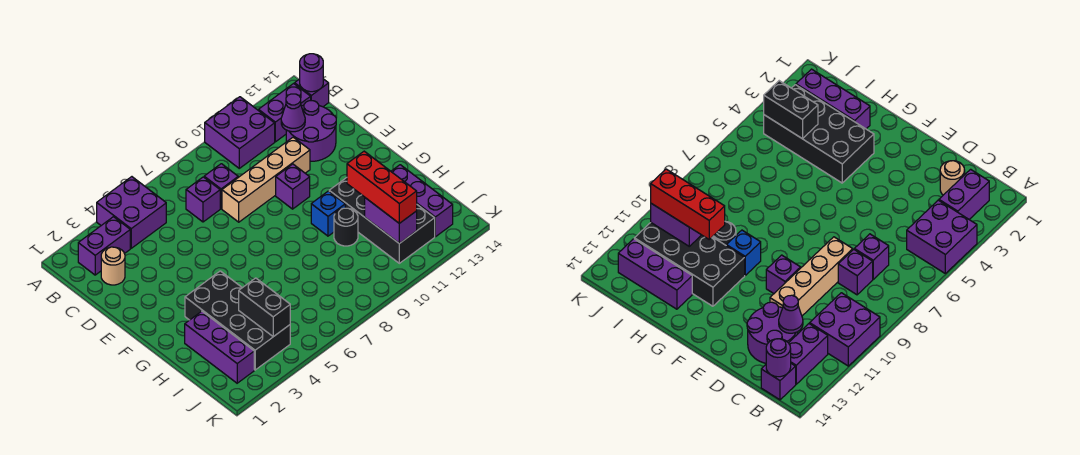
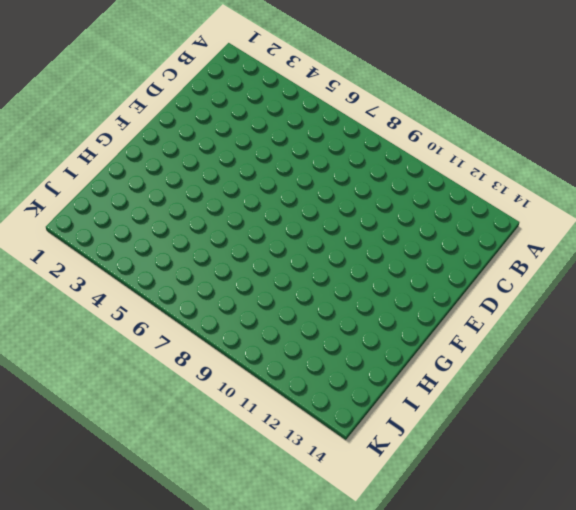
none -> purple 2x2 brick [97,177,166,248]
none -> purple 2x2 brick [205,97,275,168]
none -> purple 1x2 brick [78,217,130,275]

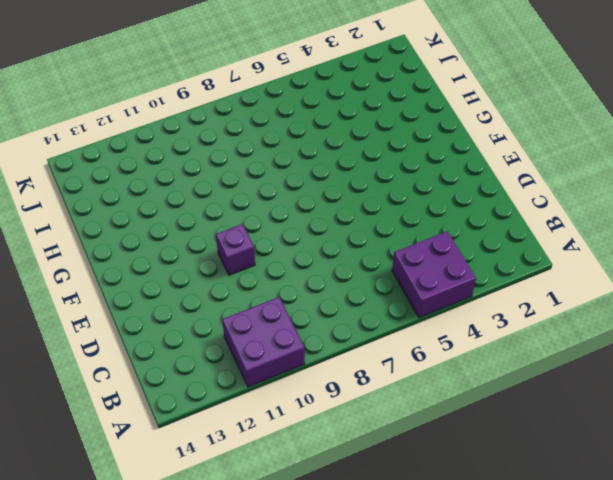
none -> purple 1x2 brick [78,217,130,275]
none -> purple 1x2 brick [259,83,311,142]
none -> purple 1x1 brick [295,79,329,107]

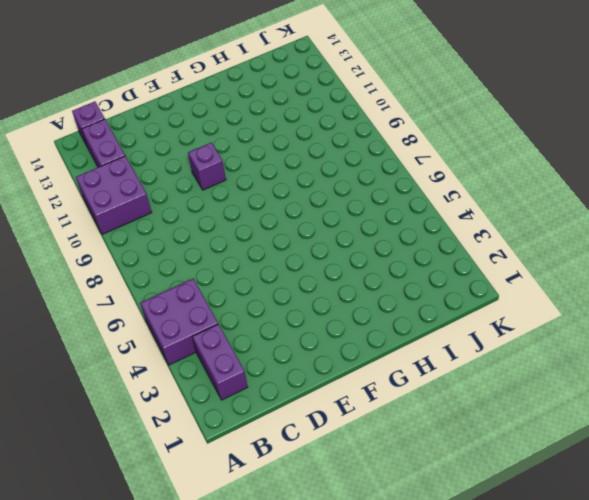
none -> tan 1x1 round brick [101,247,125,285]
none -> purple 1x1 brick [186,177,220,222]
none -> purple 1x1 brick [204,164,238,209]

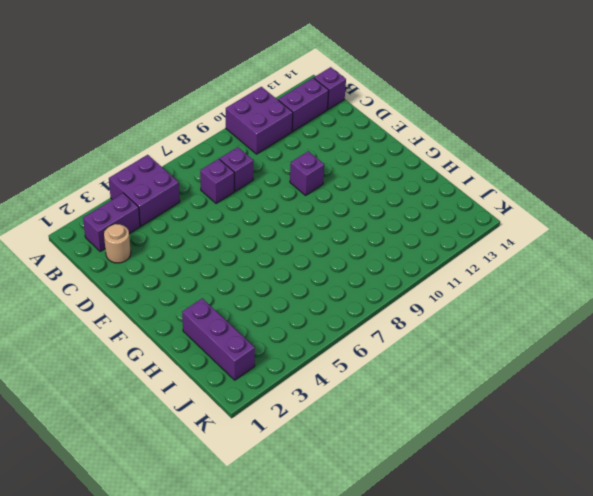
none -> purple 2x2 round brick [286,101,336,161]
none -> tan 1x4 brick [222,137,310,222]
none -> black 2x4 brick [185,271,290,370]

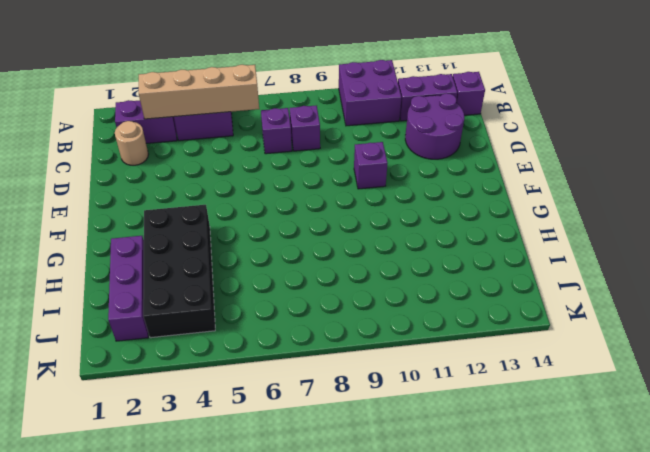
tan 1x4 brick [139,65,259,119] -> tan 1x4 brick moved to [222,137,310,222]
none -> blue 1x1 brick [311,191,345,236]
none -> black 2x4 brick [329,178,435,263]
none -> black 1x1 round brick [334,208,358,246]

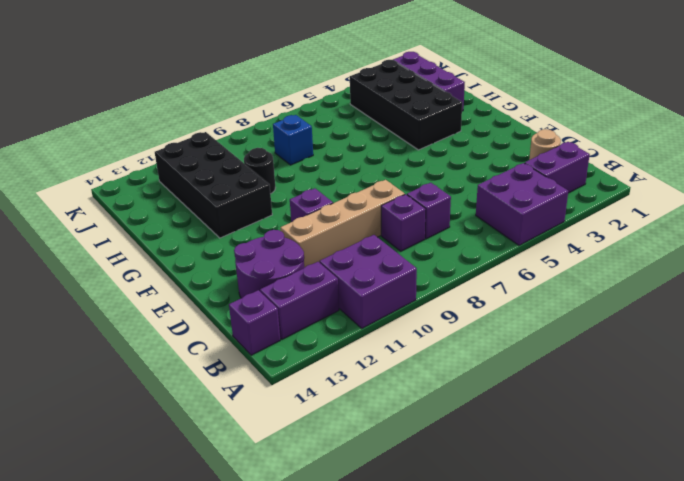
blue 1x1 brick [273,115,313,165] -> blue 1x1 brick moved to [311,191,345,236]
none -> purple 1x3 brick [391,165,453,237]
none -> purple 1x1 round brick [300,54,323,92]
none -> purple 1x1 cone [281,94,305,132]

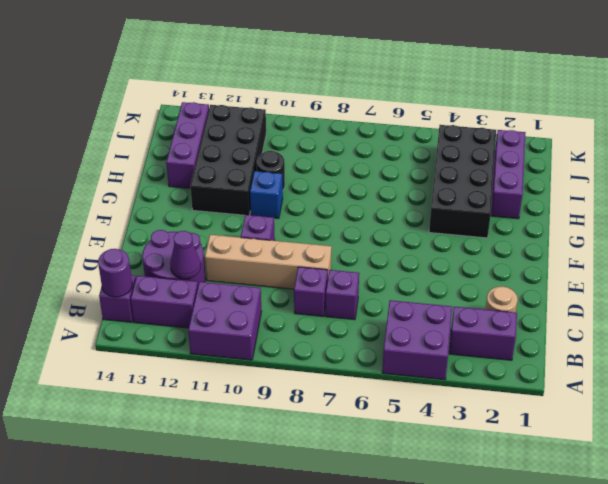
none -> black 1x2 brick [239,278,290,337]
none -> purple 1x2 brick [365,198,417,243]
none -> red 1x3 brick [347,151,417,223]

